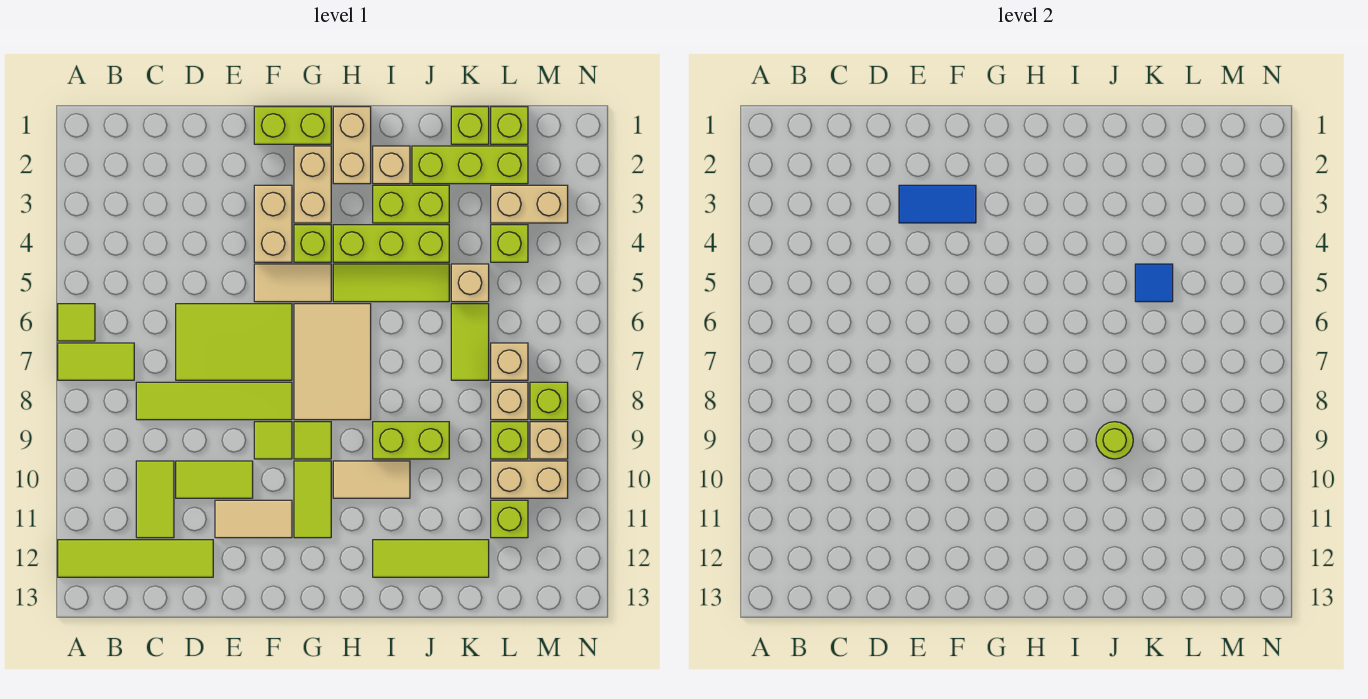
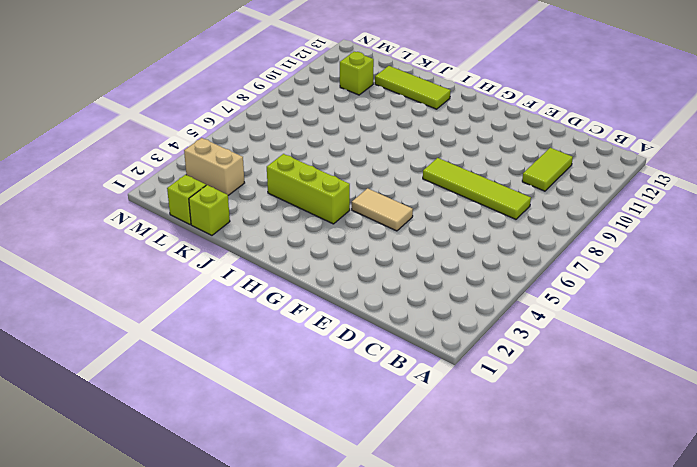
none -> lime 1x1 tile [58,304,95,341]
none -> lime 1x2 tile [58,343,134,380]
none -> lime 1x4 tile [58,540,213,577]
none -> lime 2x3 tile [176,304,292,380]

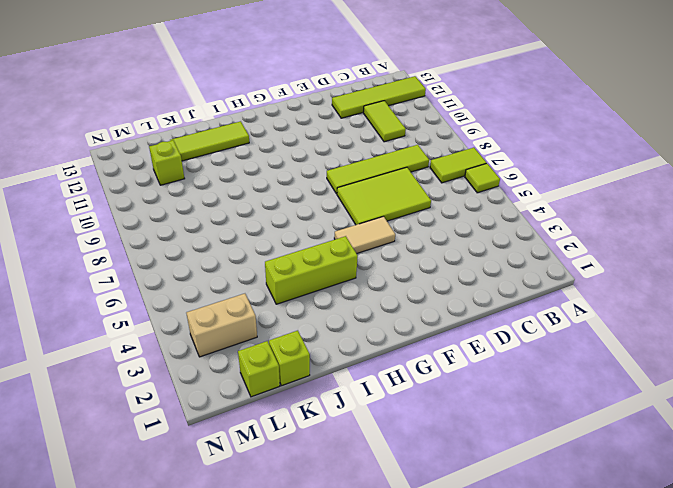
none -> lime 1x2 tile [176,461,253,498]
none -> tan 1x2 tile [215,500,292,538]
none -> lime 1x2 brick [254,107,331,144]
none -> tan 1x2 brick [254,185,292,262]

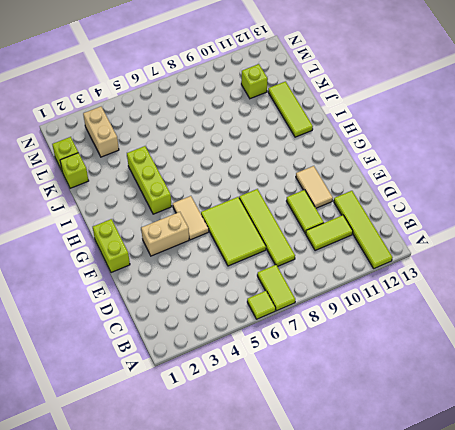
none -> lime 1x1 tile [254,422,292,459]
none -> tan 1x2 brick [294,146,331,223]
none -> lime 1x1 brick [294,225,331,262]
none -> tan 2x3 tile [294,304,371,420]

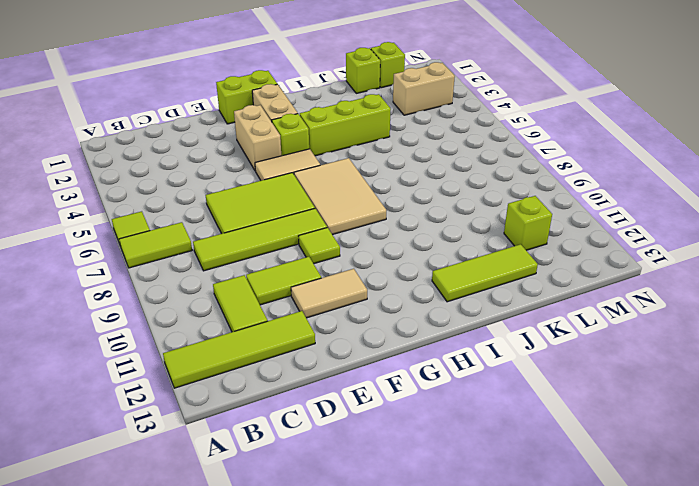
none -> lime 1x1 tile [294,422,331,459]
none -> lime 1x2 tile [294,461,331,538]
none -> tan 1x2 brick [333,107,371,184]
none -> lime 1x3 tile [333,264,449,302]

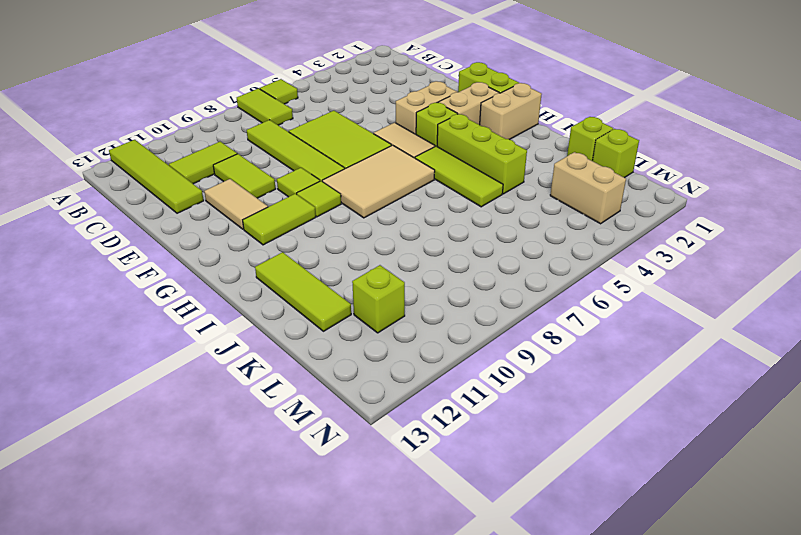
none -> tan 1x2 tile [333,461,410,498]
none -> tan 1x1 brick [373,146,410,184]
none -> lime 1x2 brick [373,185,449,223]
none -> lime 1x2 brick [373,422,449,459]

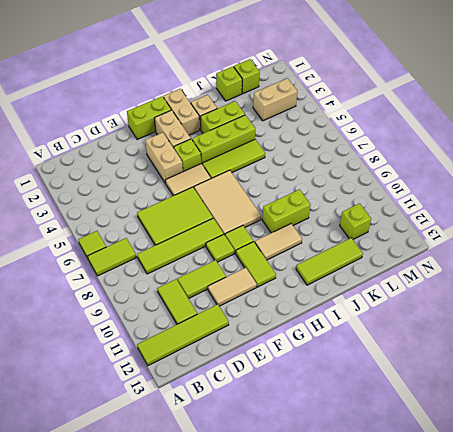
none -> lime 1x3 brick [412,146,528,184]
none -> tan 1x1 brick [451,264,489,302]
none -> lime 1x2 tile [451,304,489,380]
none -> lime 1x1 brick [491,225,528,262]

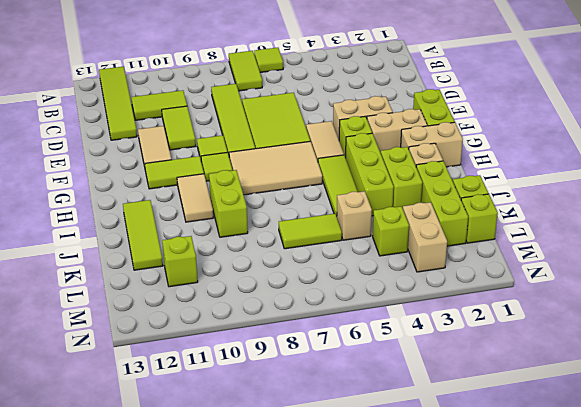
none -> tan 1x1 brick [491,343,528,380]
none -> tan 1x1 brick [491,382,528,420]
none -> lime 1x1 brick [491,422,528,459]
none -> tan 1x2 brick [491,461,568,498]

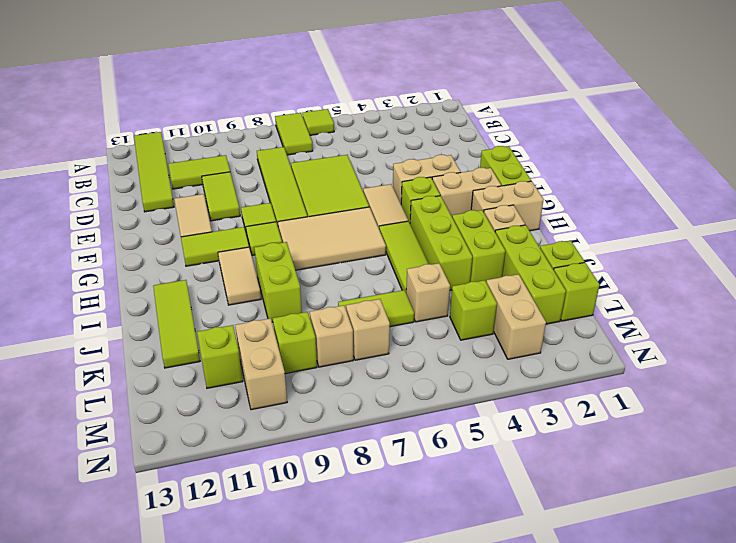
none -> lime 1x1 brick [530,382,568,420]
none -> tan 1x1 brick [530,422,568,459]
none -> blue 1x2 tile [899,185,976,223]
none -> lime 1x1 round brick [1096,422,1133,459]

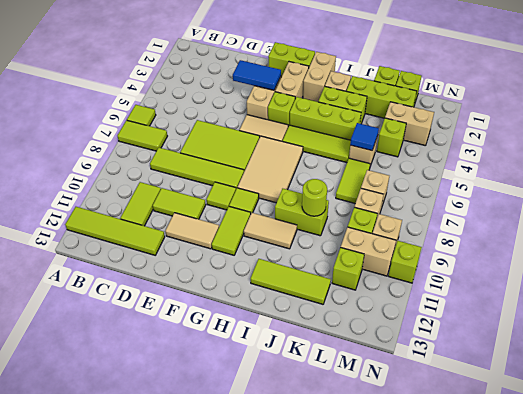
lime 1x1 brick [388,241,422,283] -> lime 1x1 brick moved to [530,382,568,420]

